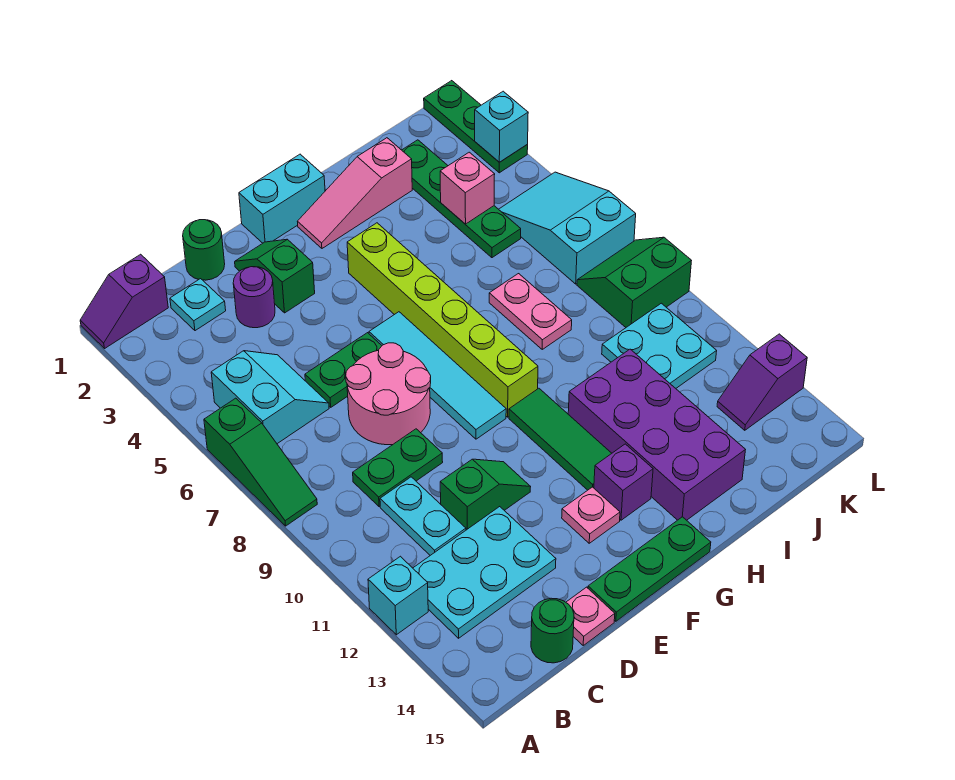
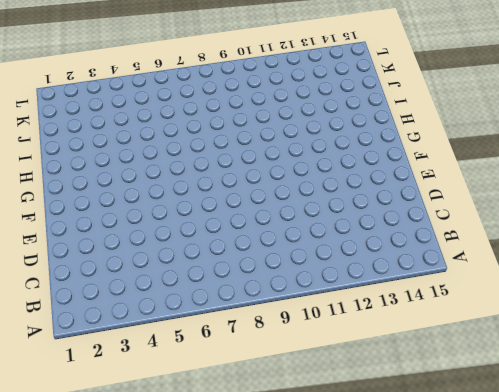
none -> purple 1x2 slope [80,254,168,348]
none -> green 1x3 slope [204,398,317,526]
none -> cyan 1x1 brick [368,556,428,635]
none -> cyan 2x2 slope [211,351,329,444]

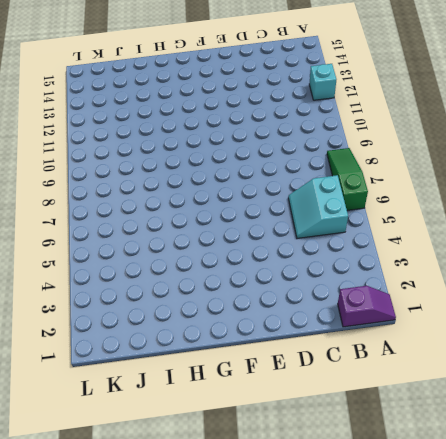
none -> cyan 2x3 plate [413,507,556,638]
none -> cyan 1x1 plate [170,279,226,331]
none -> green 1x2 plate [353,429,443,507]
none -> cyan 1x2 plate [380,477,466,555]

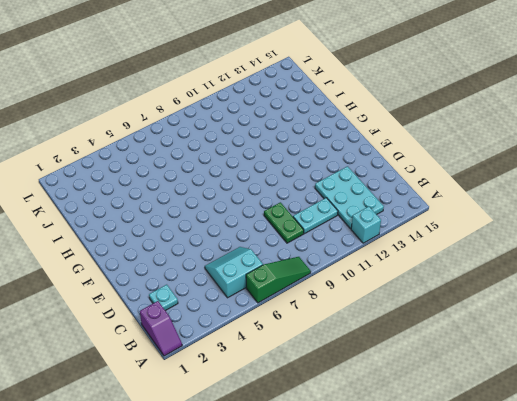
none -> green 1x1 round brick [531,598,574,663]
none -> green 1x1 round brick [183,220,225,280]
none -> purple 1x1 round brick [233,267,275,328]
none -> green 1x2 plate [305,333,382,407]

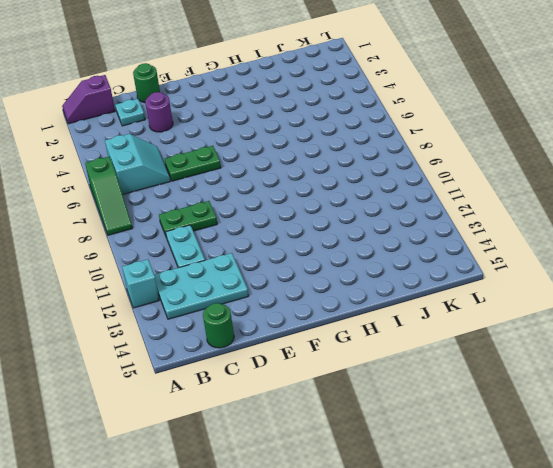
none -> pink 2x2 round brick [346,343,431,445]
none -> green 1x2 slope [440,459,531,530]
none -> pink 1x1 plate [566,587,615,645]
none -> green 1x2 slope [235,239,315,313]

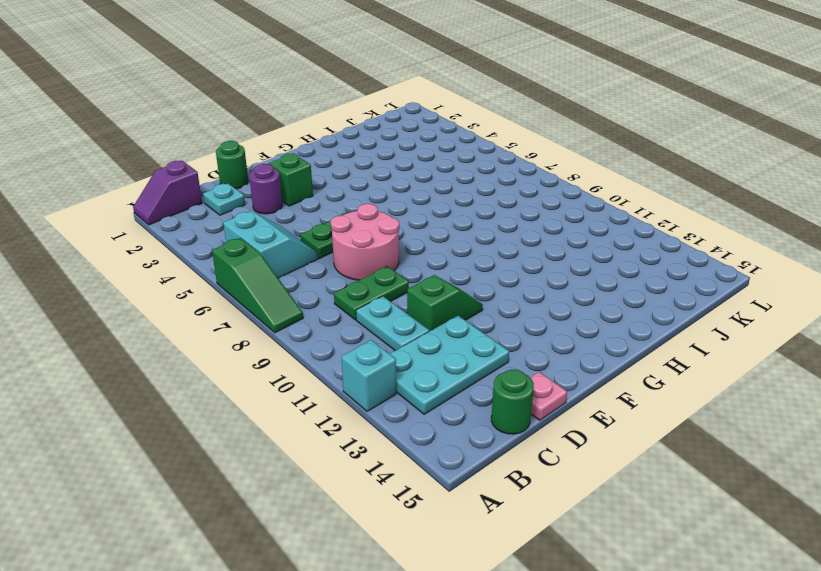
none -> green 1x3 plate [588,517,711,621]
none -> cyan 1x2 brick [239,154,325,243]
none -> cyan 1x4 tile [369,312,506,439]
none -> pink 1x1 plate [562,487,620,543]

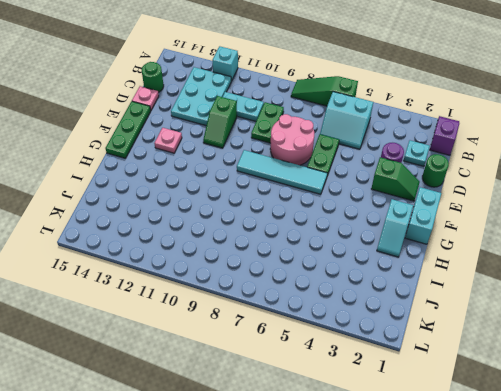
cyan 1x2 slope [377,199,413,257] -> pink 1x3 slope [298,138,412,248]
none -> lime 1x6 brick [347,223,538,417]
none -> green 1x3 tile [509,388,612,490]
none -> purple 1x1 brick [594,444,653,520]
none -> purple 2x4 brick [568,349,745,520]

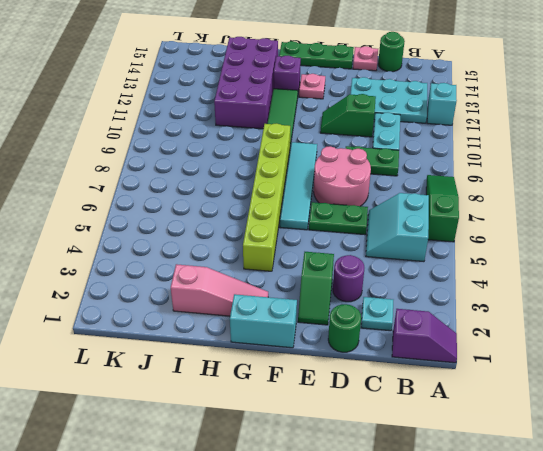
none -> pink 1x2 plate [489,274,572,349]
none -> green 1x4 plate [402,140,521,258]
none -> cyan 2x2 plate [602,303,717,388]
none -> cyan 2x3 slope [499,172,636,284]

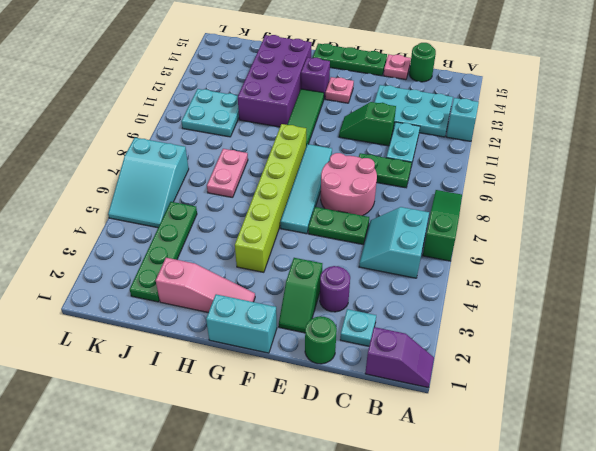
none -> green 2x2 slope [577,237,691,327]
none -> purple 1x2 slope [717,334,807,430]
none -> green 1x3 plate [424,81,528,173]
none -> pink 1x1 brick [440,152,495,224]

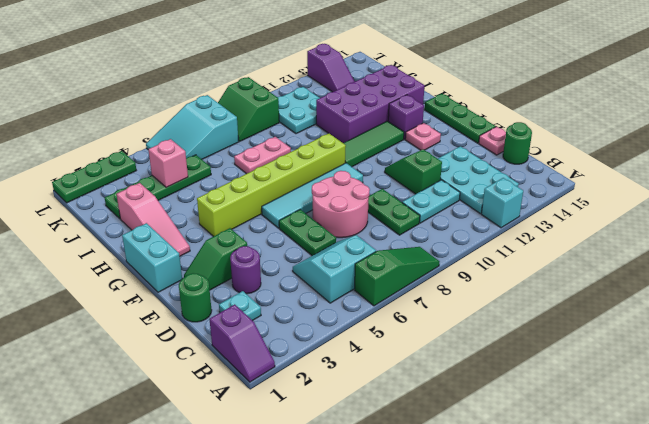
none -> cyan 1x1 brick [475,91,528,162]

